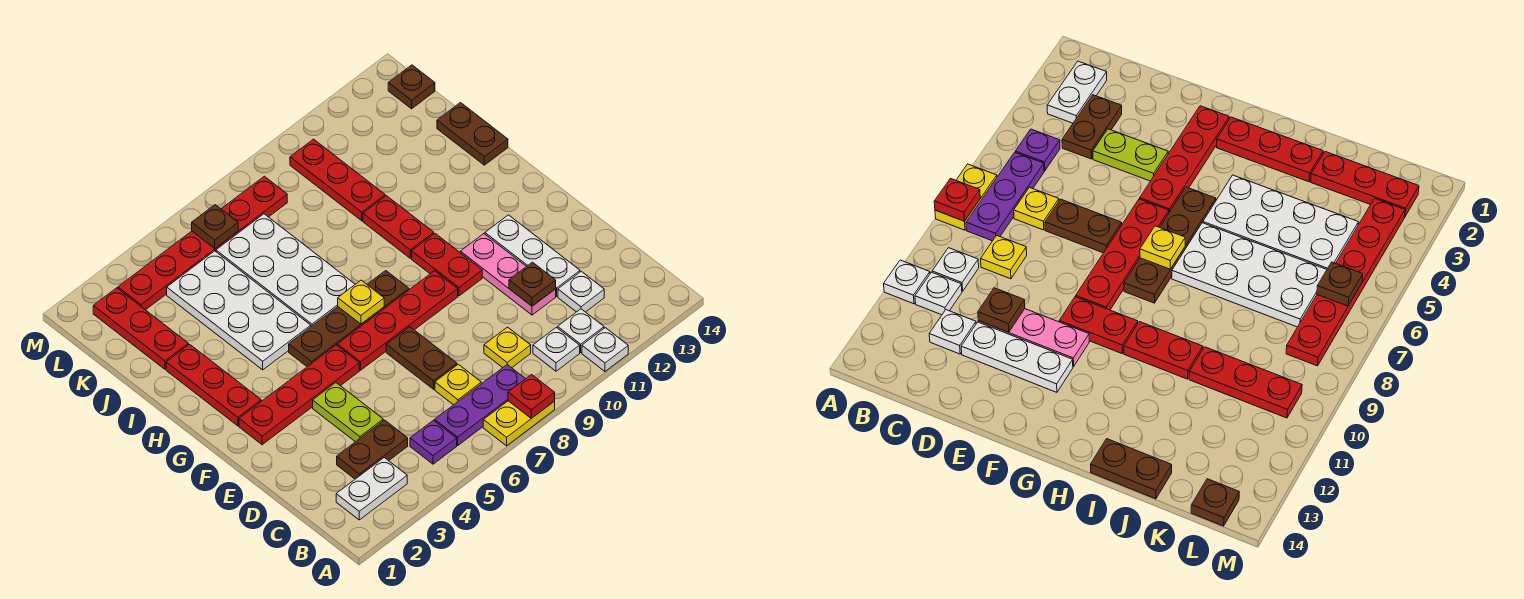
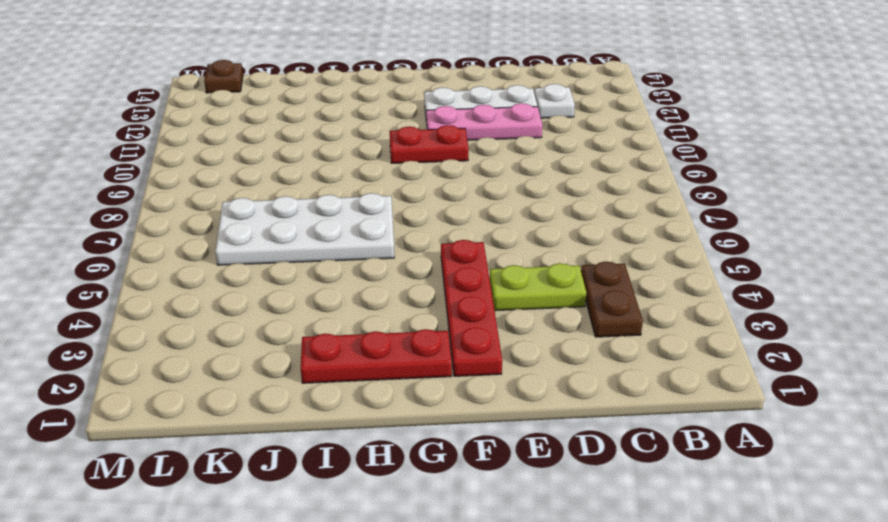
none -> yellow 1x2 plate [483,401,555,446]
none -> white 1x1 plate [582,328,628,371]
none -> white 1x2 plate [336,458,407,520]
none -> purple 1x1 plate [410,420,457,464]

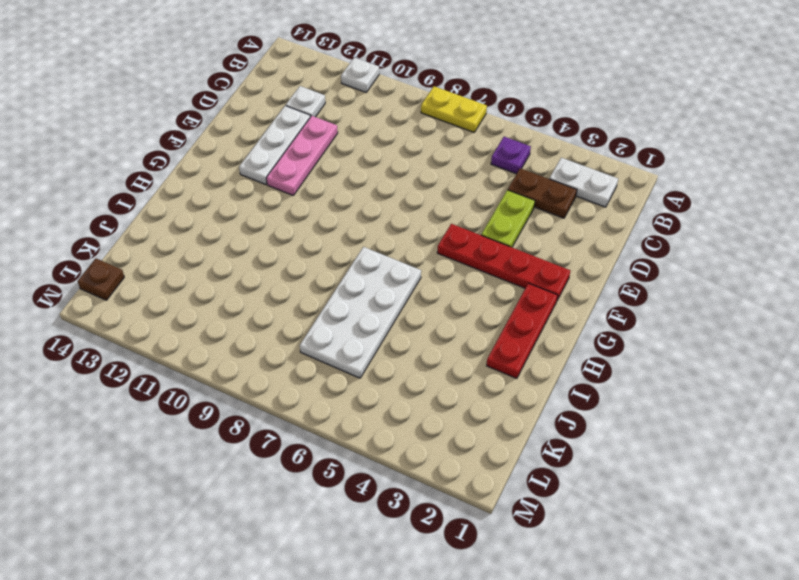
none -> purple 1x3 plate [435,365,525,445]
none -> white 1x1 plate [533,327,580,371]
none -> white 1x1 plate [558,309,604,352]
none -> yellow 1x1 plate [435,364,481,405]

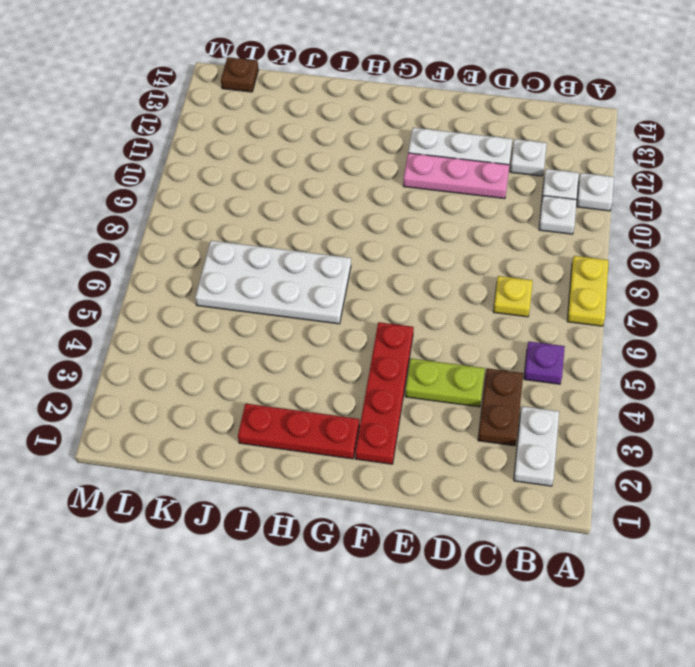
none -> purple 1x3 plate [435,365,525,445]
none -> yellow 1x1 plate [484,327,531,368]
none -> brown 1x2 plate [386,327,457,389]
none -> red 1x4 plate [337,271,458,370]

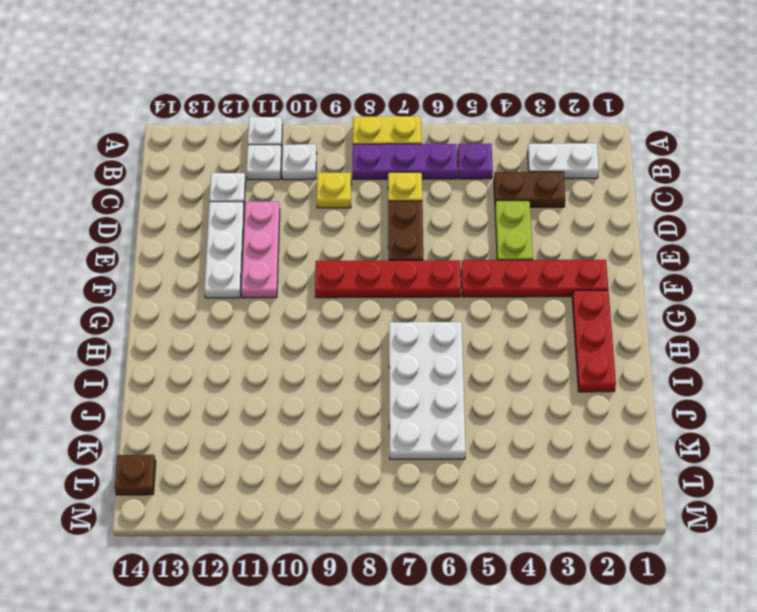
none -> red 1x2 plate [412,234,482,296]
none -> brown 1x4 plate [289,271,409,367]
none -> white 2x4 plate [167,251,311,370]
none -> red 1x2 plate [363,196,434,258]

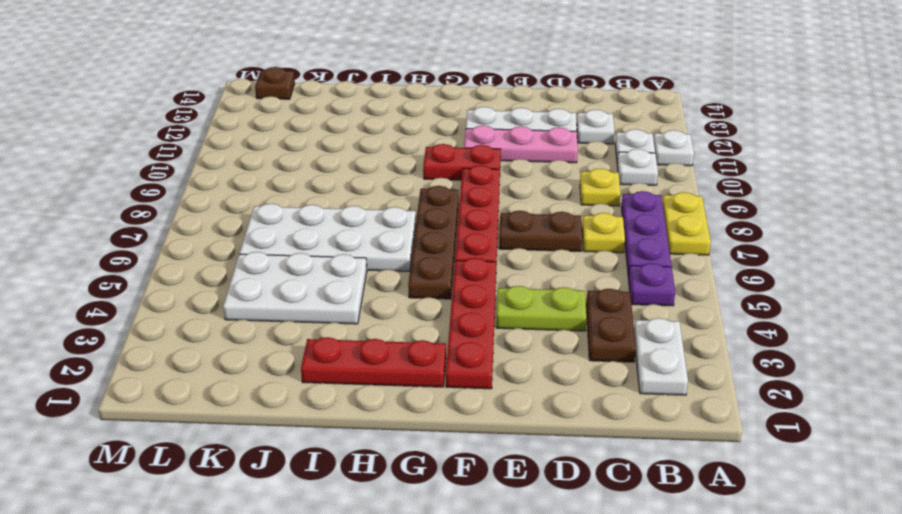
white 2x3 plate [223,252,367,324] -> white 2x4 plate [167,251,311,370]
none -> red 1x2 plate [363,196,434,258]
none -> brown 1x2 plate [437,103,508,165]
none -> red 1x3 plate [93,288,188,369]
none -> red 1x3 plate [290,139,385,221]

